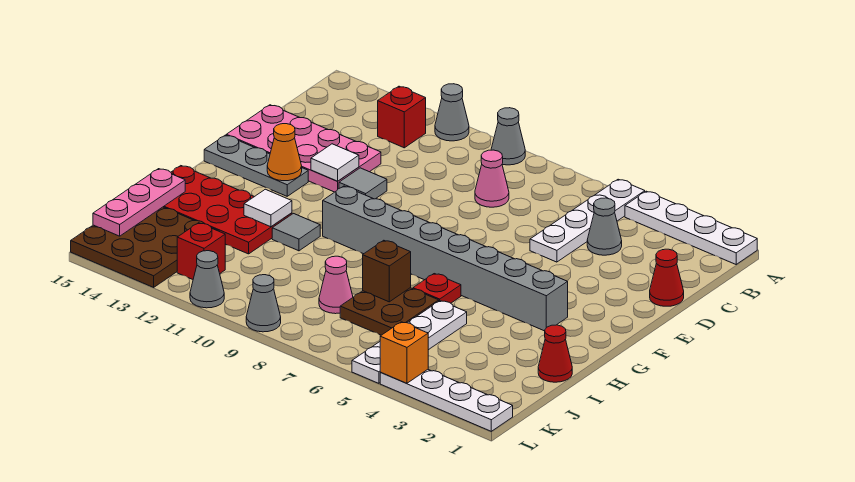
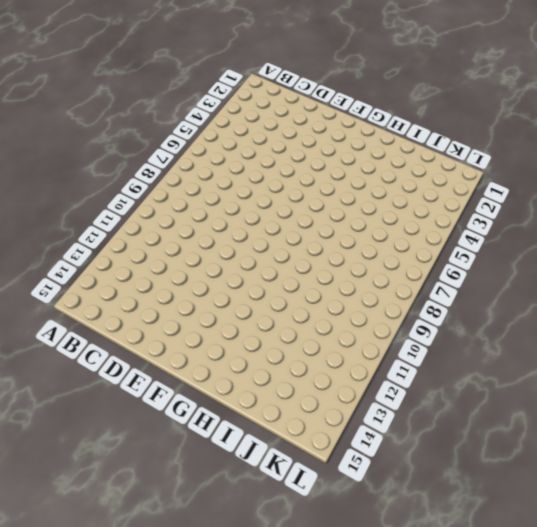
none -> white 1x4 plate [625,191,757,264]
none -> white 1x4 plate [530,179,645,262]
none -> grey 1x1 cone [491,108,525,165]
none -> grey 1x1 cone [435,84,469,141]

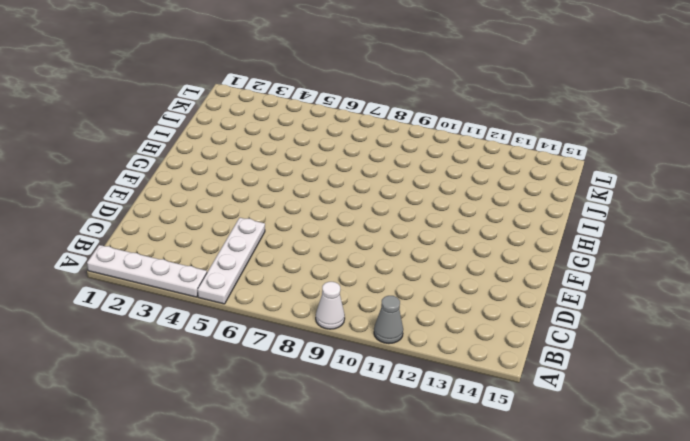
white 1x1 cone [316,282,345,329] -> grey 1x1 cone [491,108,525,165]
none -> red 1x1 brick [378,86,426,148]
none -> grey 1x1 cone [587,198,622,255]
none -> pink 1x1 cone [475,150,509,207]
none -> red 1x1 cone [650,249,684,306]

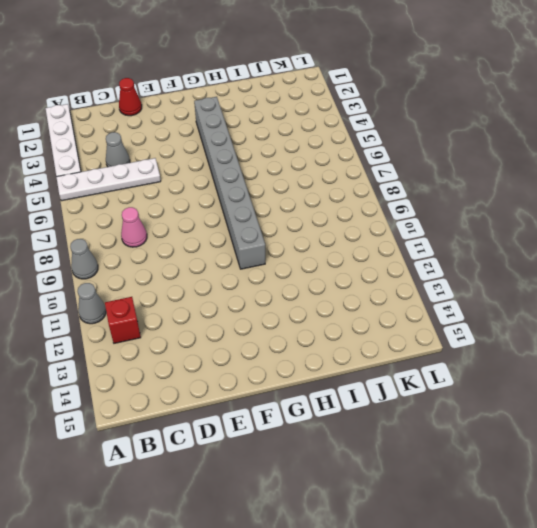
none -> pink 2x4 plate [226,105,381,192]
none -> grey 1x1 tile [339,168,387,199]
none -> grey 1x3 plate [204,135,308,196]
none -> red 1x1 plate [413,274,461,303]

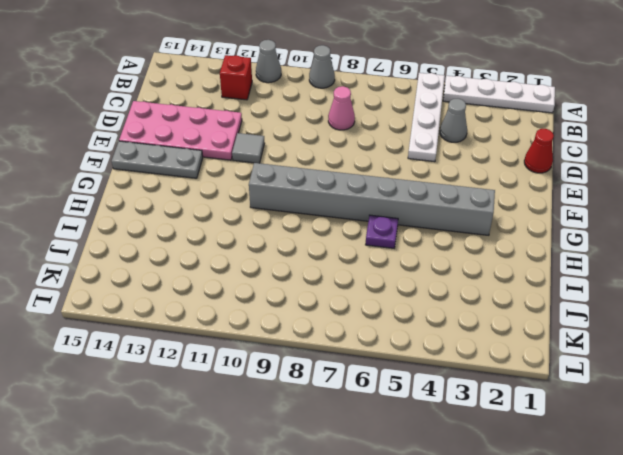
purple 1x1 plate [366,215,398,248] -> red 1x1 plate [413,274,461,303]
none -> grey 1x1 tile [272,214,320,251]
none -> red 2x4 plate [164,166,292,254]
none -> red 1x1 cone [538,325,572,382]
none -> white 1x4 plate [352,301,467,383]

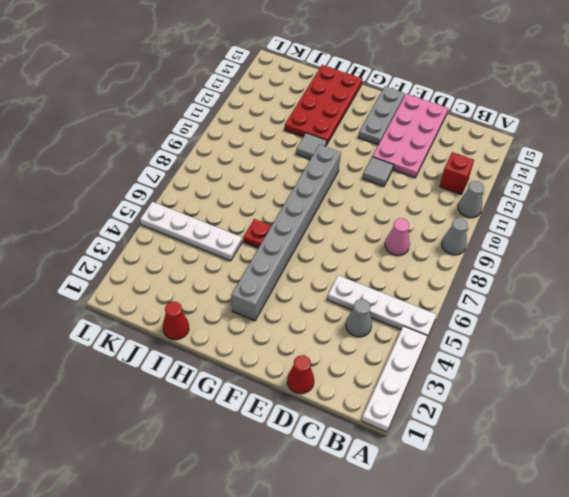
none -> brown 2x2 plate [340,288,439,335]
none -> pink 1x1 cone [319,256,353,314]
none -> brown 3x3 plate [71,207,218,287]
none -> red 1x1 brick [177,223,226,279]

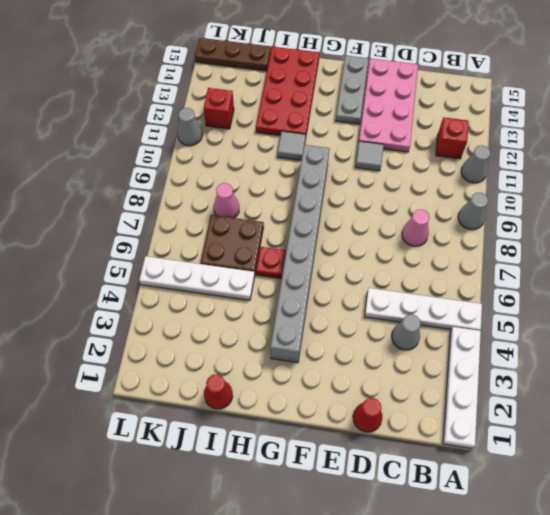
brown 1x3 plate [195,38,271,71] -> brown 3x3 plate [71,207,218,287]
none -> white 1x4 plate [380,370,513,431]
none -> grey 1x1 cone [246,275,281,332]
none -> white 1x1 tile [311,144,359,181]
none -> orange 1x1 cone [267,124,302,181]

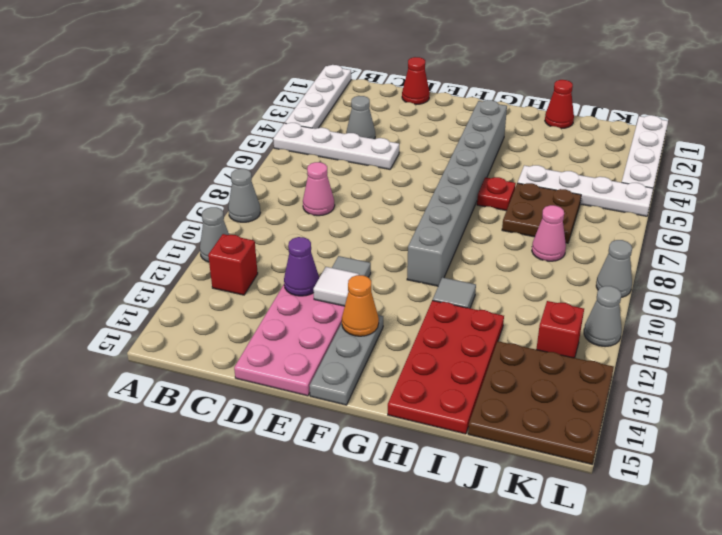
purple 1x1 cone [284,237,319,296] -> none
none -> white 1x1 tile [244,189,292,227]
none -> brown 1x1 brick [363,240,411,302]
none -> pink 1x3 plate [93,169,185,236]
none -> orange 1x1 brick [380,322,428,383]

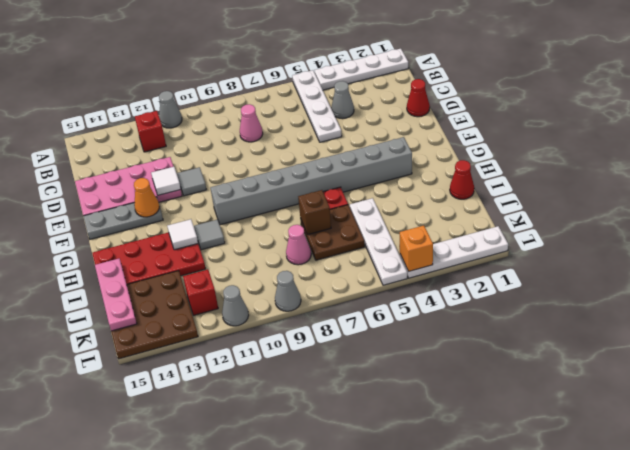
none -> grey 1x1 cone [491,108,525,165]

